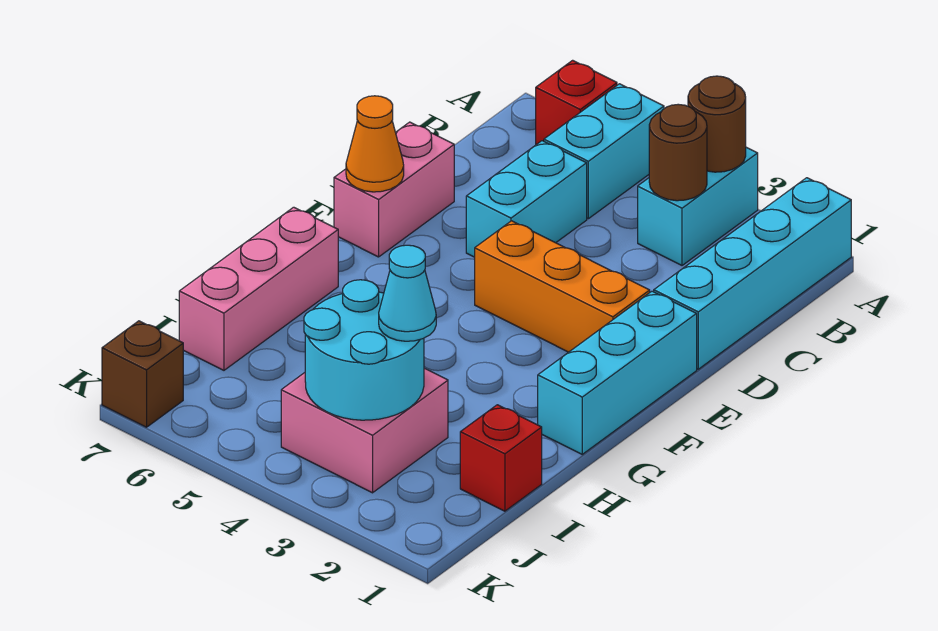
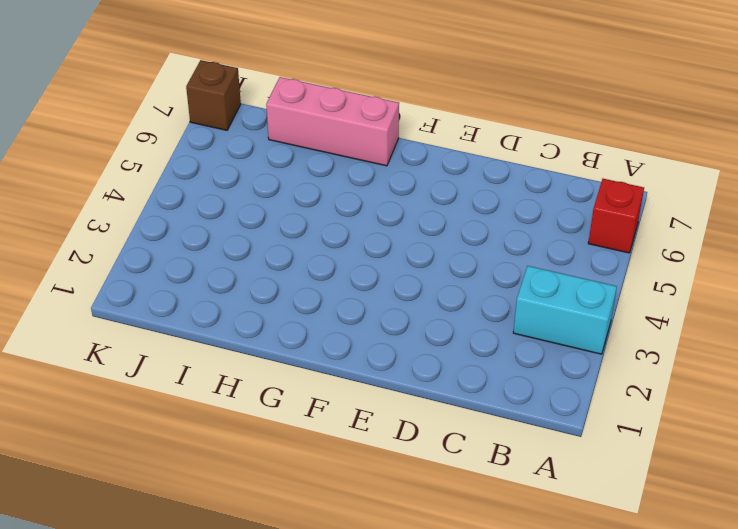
none -> cyan 1x4 brick [654,178,851,369]
none -> cyan 1x2 brick [544,84,664,219]
none -> cyan 1x2 brick [466,141,587,257]

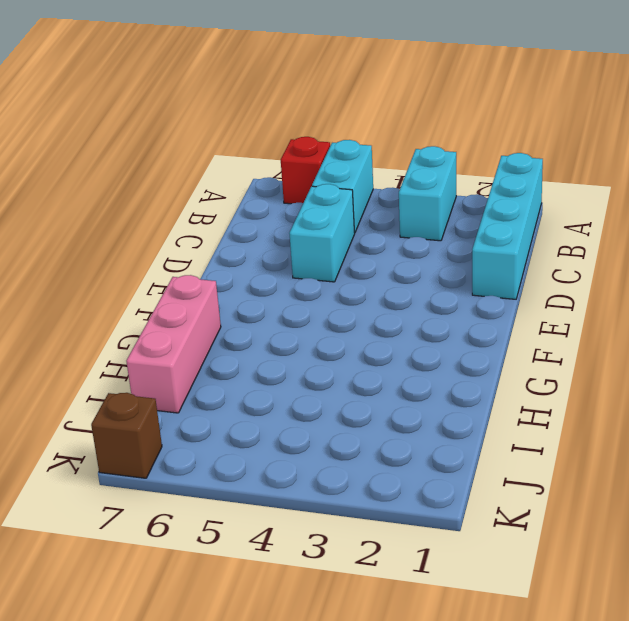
none -> pink 1x2 brick [334,122,454,257]
none -> cyan 1x3 brick [538,291,697,454]
none -> orange 1x3 brick [475,221,650,352]

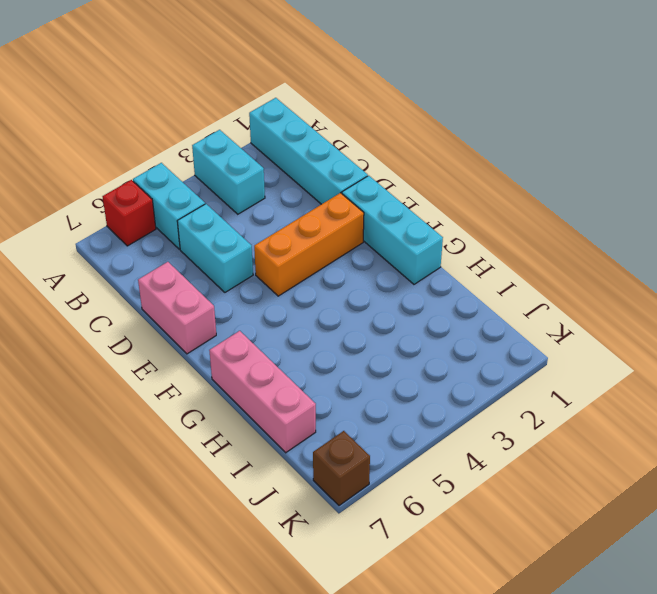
none -> red 1x1 brick [460,405,542,511]
none -> pink 2x2 brick [281,368,448,493]
none -> brown 1x1 round brick [688,76,746,172]

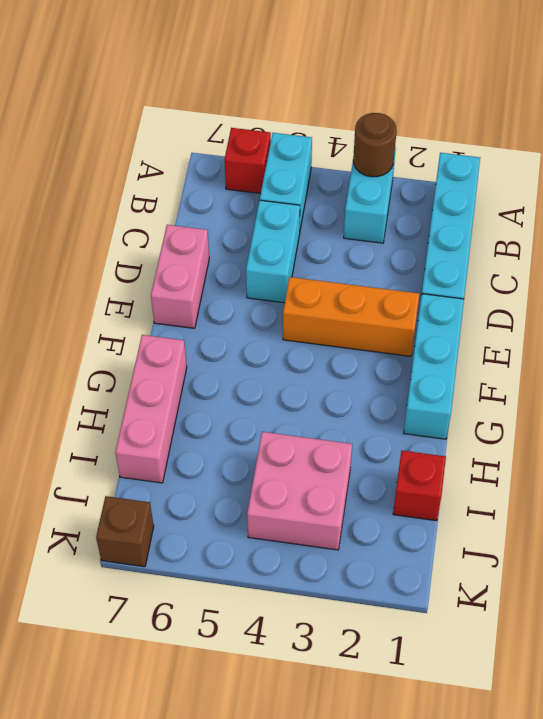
none -> brown 1x1 round brick [649,104,707,201]
none -> orange 1x1 cone [346,96,404,192]
none -> cyan 2x2 round brick [304,280,424,420]

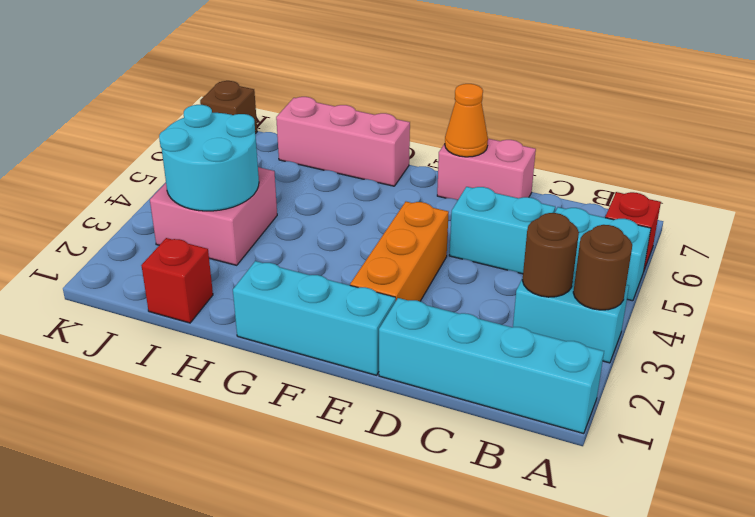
none -> cyan 1x1 cone [379,245,436,341]

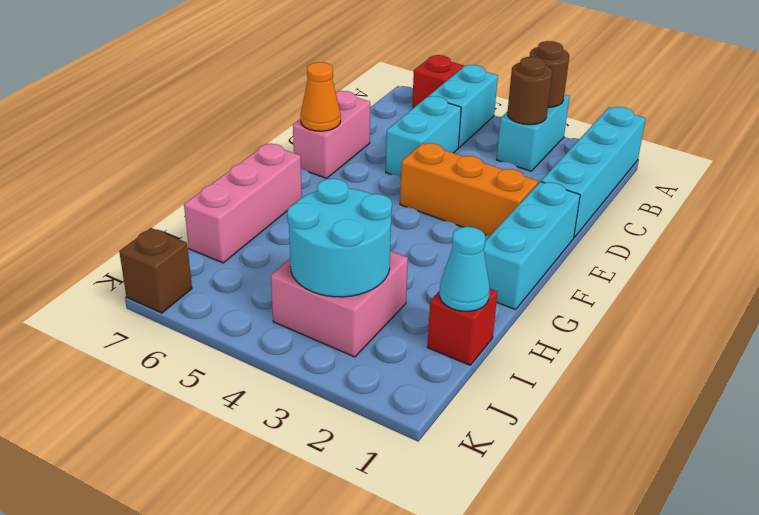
cyan 1x1 cone [439,227,490,312] -> cyan 1x1 cone moved to [379,245,436,341]

